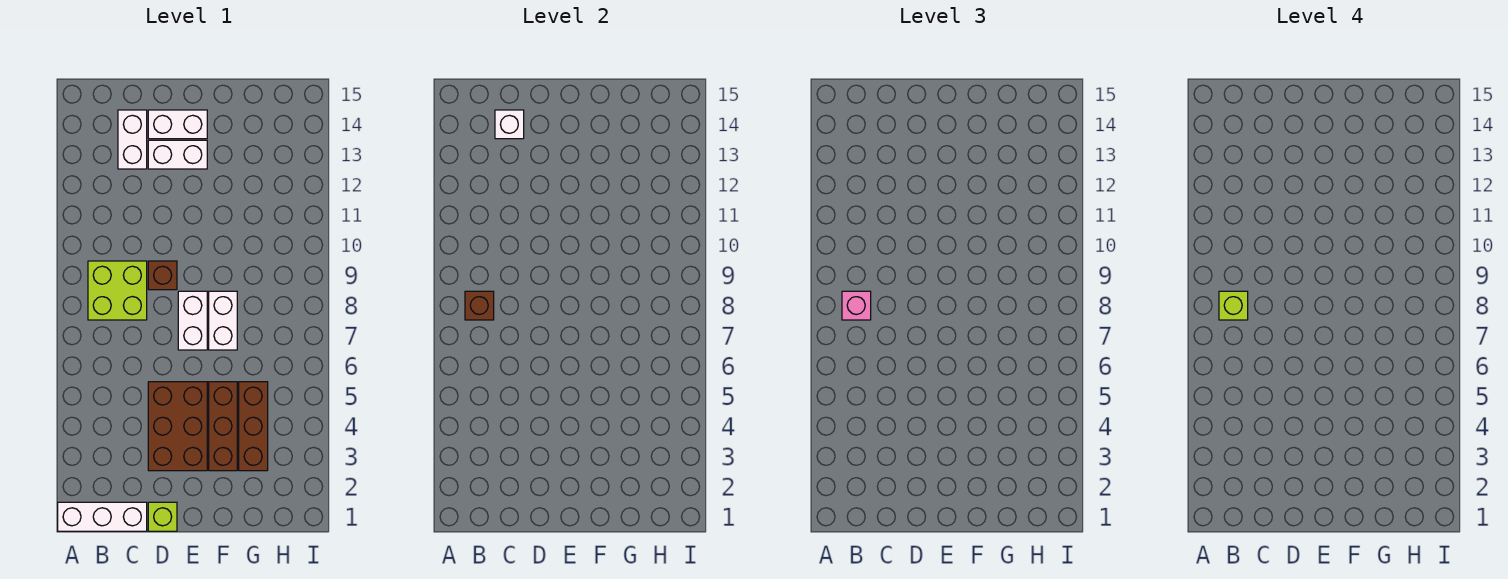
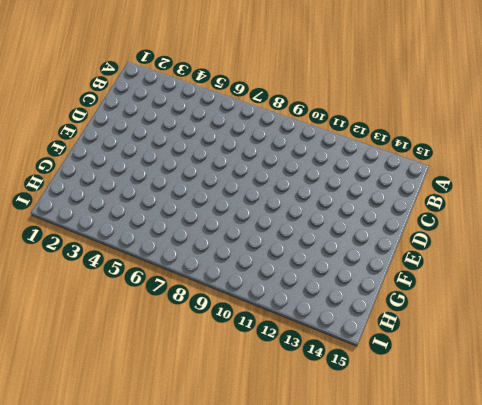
none -> white 1x3 brick [58,502,147,531]
none -> lime 2x2 brick [88,261,147,320]
none -> white 1x2 brick [118,110,147,169]

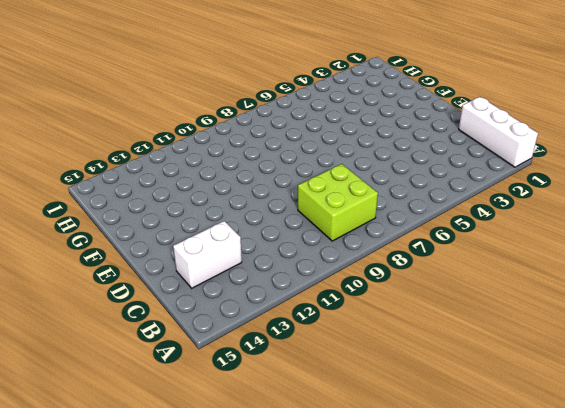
none -> lime 1x1 brick [148,502,177,531]
none -> brown 2x3 brick [148,382,207,471]
none -> brown 1x1 brick [148,261,177,290]

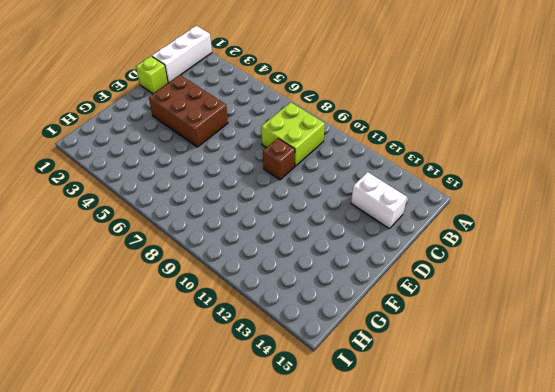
none -> white 1x2 brick [148,140,207,169]
none -> white 1x2 brick [148,110,207,139]
none -> white 1x2 brick [178,291,207,350]

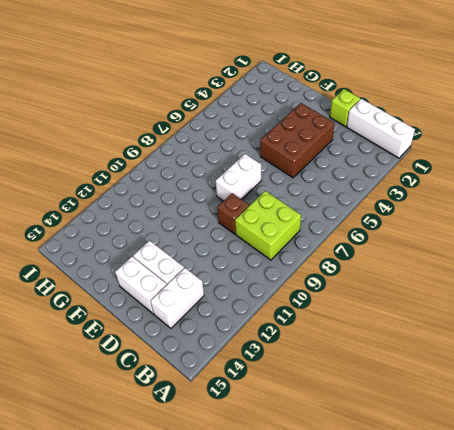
none -> brown 1x3 brick [209,382,237,471]
none -> white 1x2 brick [209,291,237,350]
none -> brown 1x3 brick [239,382,268,471]

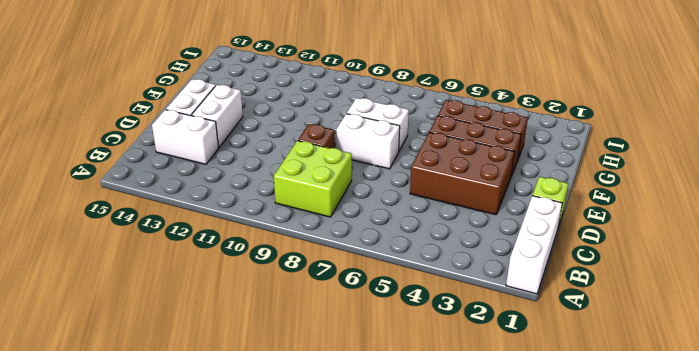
none -> brown 1x1 brick [465,291,494,320]
none -> white 1x1 brick [495,110,524,139]
none -> pink 1x1 brick [842,291,871,320]

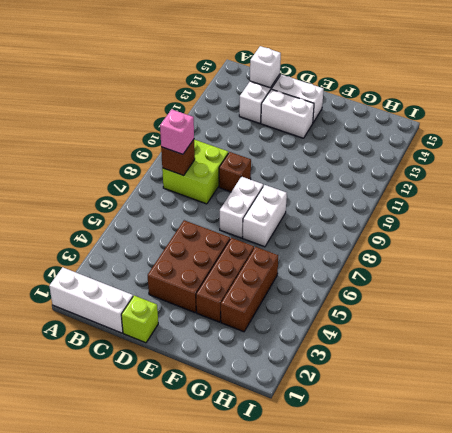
none -> lime 1x1 brick [1219,291,1248,320]

